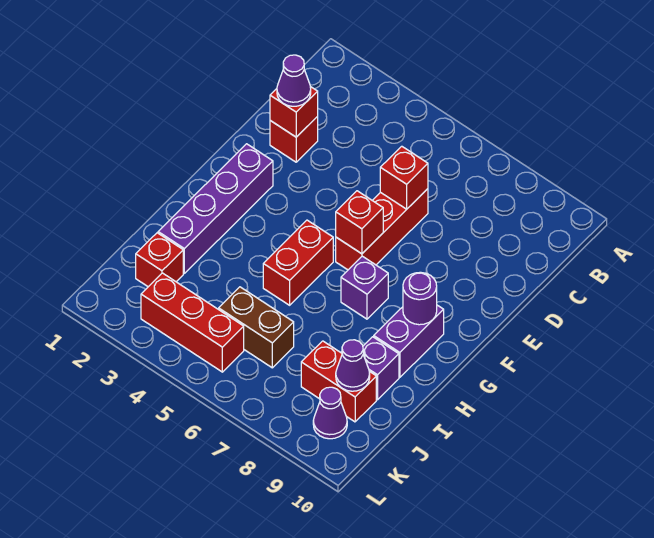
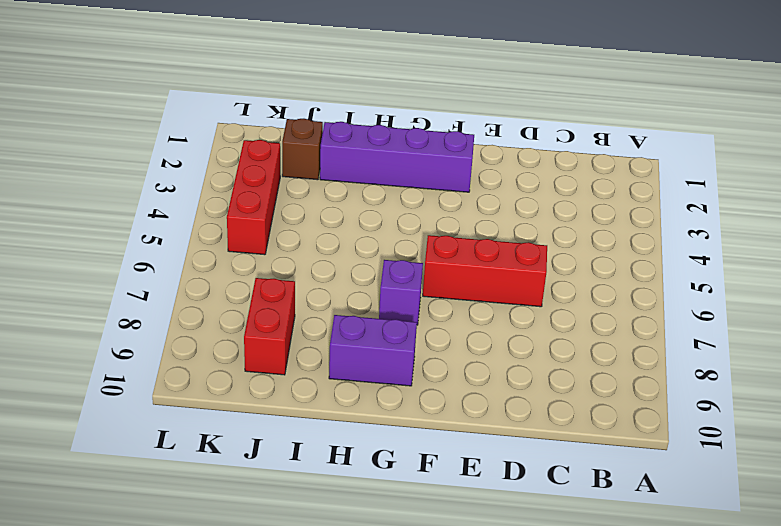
brown 1x1 brick [282,119,323,180] -> red 1x1 brick [136,233,183,287]
none -> red 1x1 brick [270,116,318,162]
none -> red 1x2 brick [263,220,333,305]
none -> purple 1x1 brick [363,337,399,400]

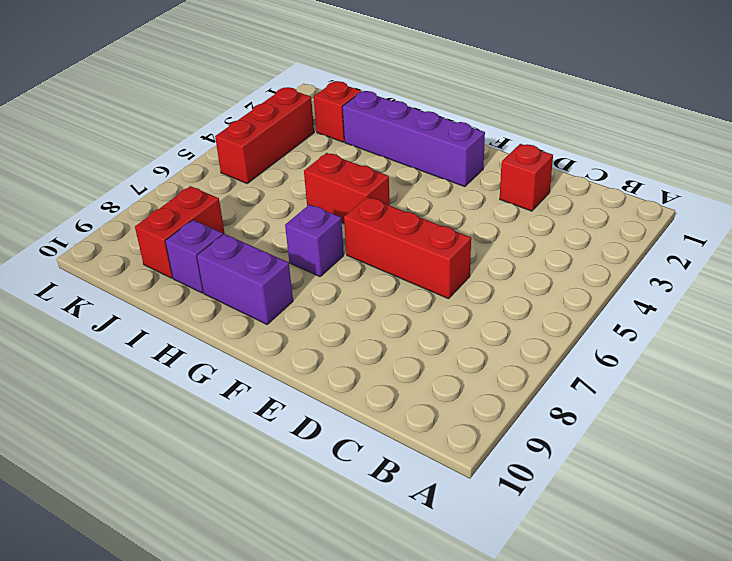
none -> brown 1x2 brick [219,287,294,368]
none -> purple 1x1 cone [313,387,347,439]
none -> red 1x1 brick [270,87,318,137]

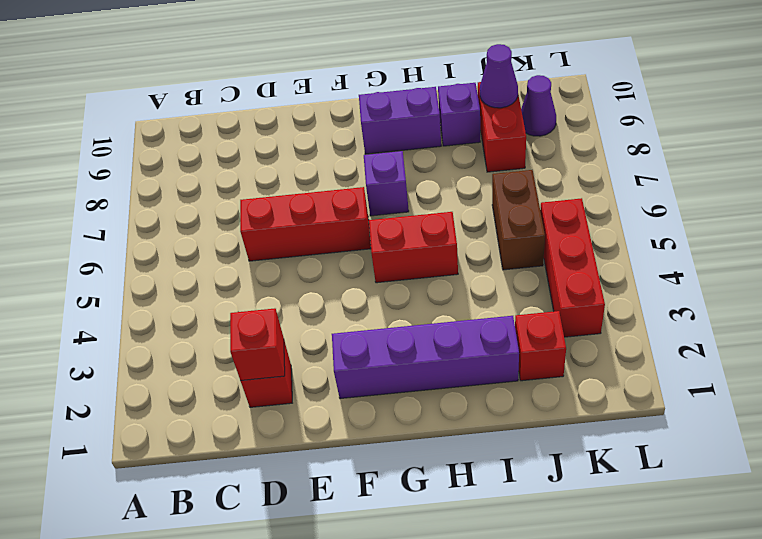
none -> red 1x1 brick [380,146,428,209]
none -> red 1x1 brick [336,191,383,254]
none -> purple 1x1 round brick [403,272,437,325]

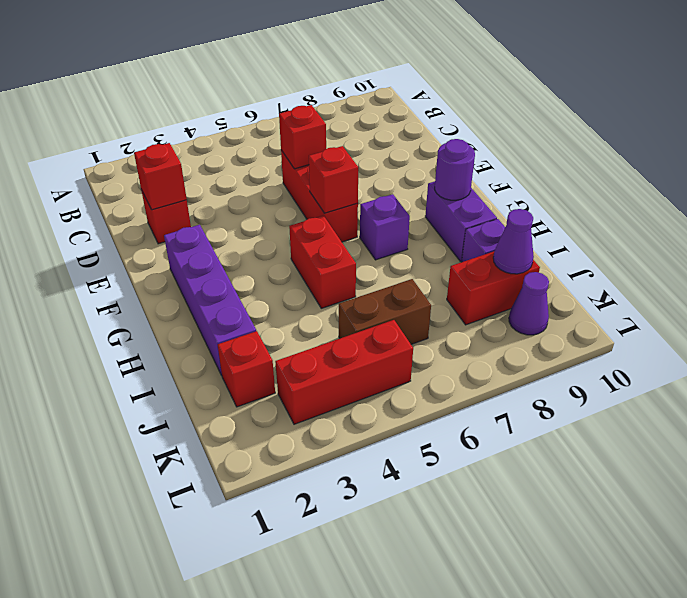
none -> purple 1x1 cone [277,55,311,106]

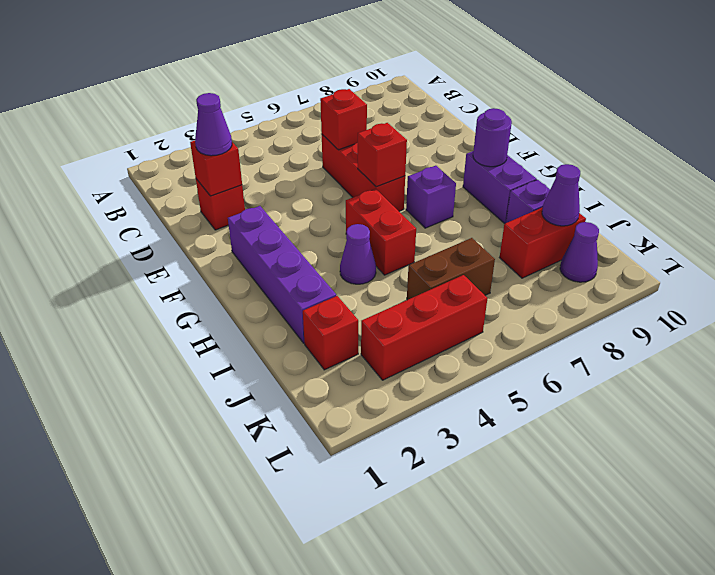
purple 1x1 cone [340,224,376,284] -> none

